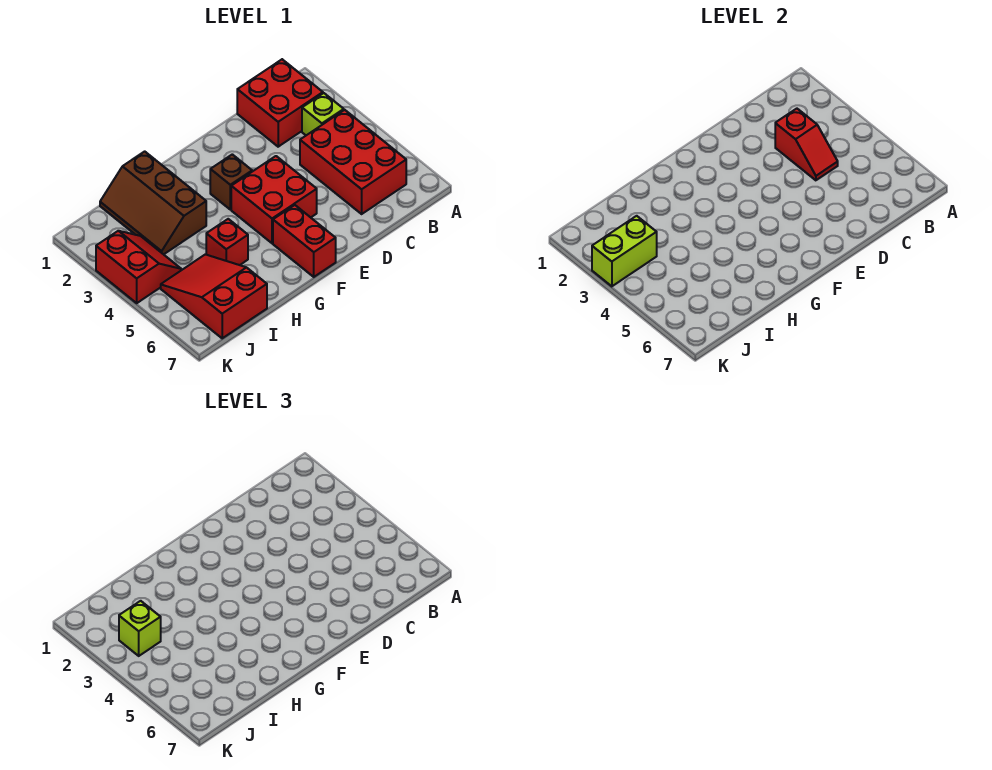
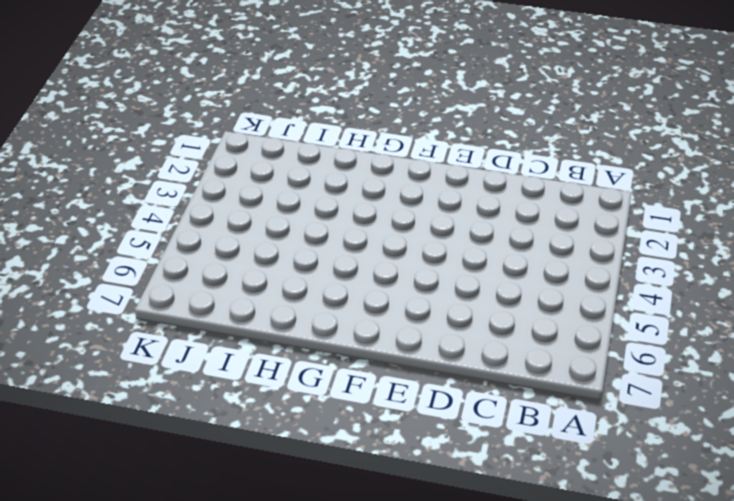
none -> red 2x2 brick [237,59,323,147]
none -> lime 1x1 brick [302,93,344,135]
none -> red 2x3 brick [300,110,406,214]

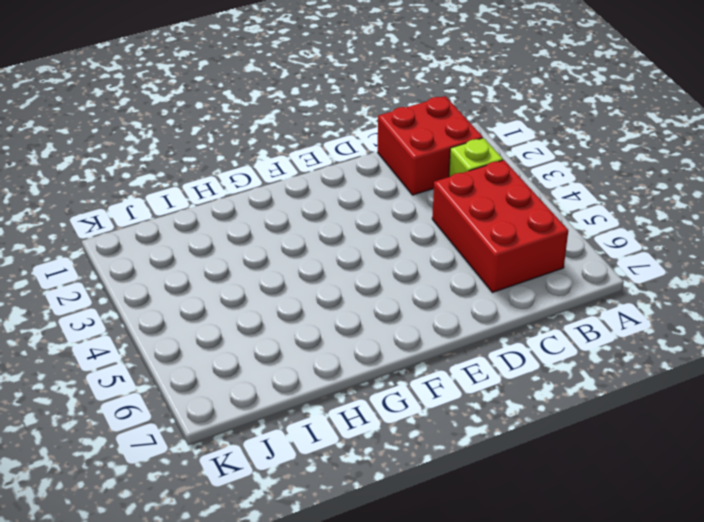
none -> red 2x2 brick [231,156,317,243]
none -> brown 1x1 brick [210,154,252,210]
none -> red 1x2 brick [273,205,336,277]

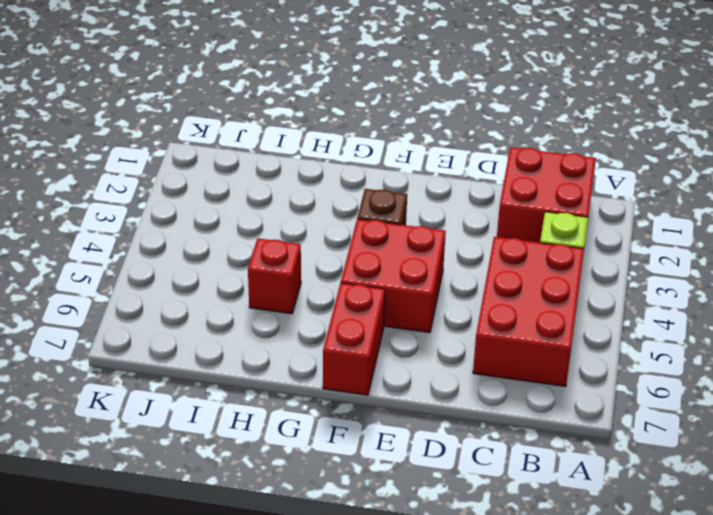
none -> brown 2x3 slope [100,151,206,254]
none -> red 2x3 slope [161,254,267,338]
none -> red 2x2 slope [96,231,181,303]

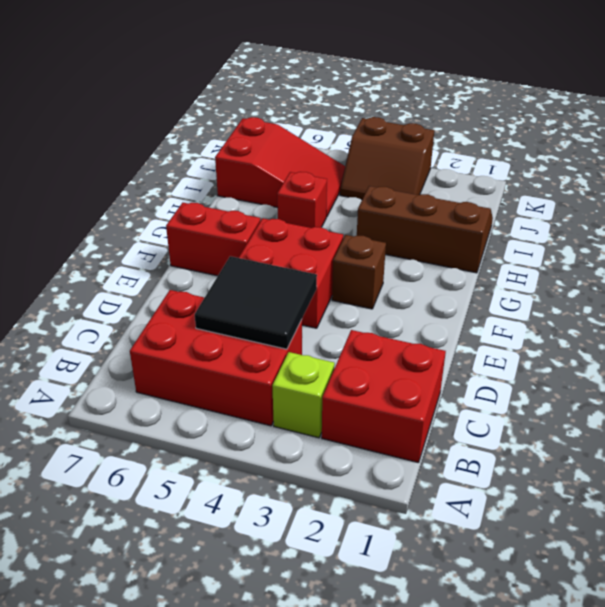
black 2x2 tile [195,256,317,349] -> red 1x2 slope [775,109,838,180]
brown 2x2 slope [340,117,434,200] -> red 2x2 slope [96,231,181,303]
none -> lime 1x2 brick [592,216,657,286]
none -> lime 1x1 brick [119,601,161,656]

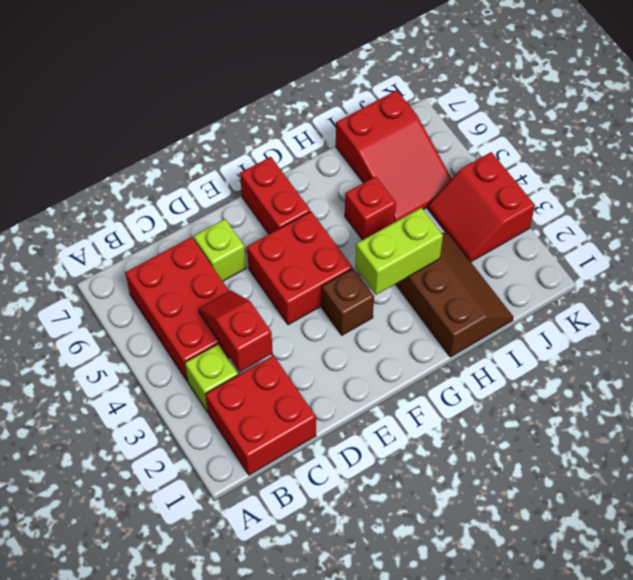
lime 1x1 brick [194,219,246,281] -> lime 1x1 brick moved to [119,601,161,656]
lime 1x2 brick [355,208,443,295] -> lime 1x2 brick moved to [592,216,657,286]

